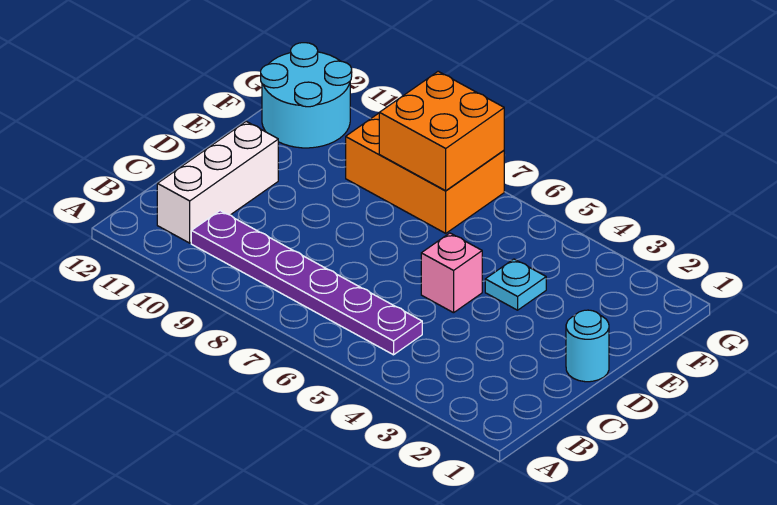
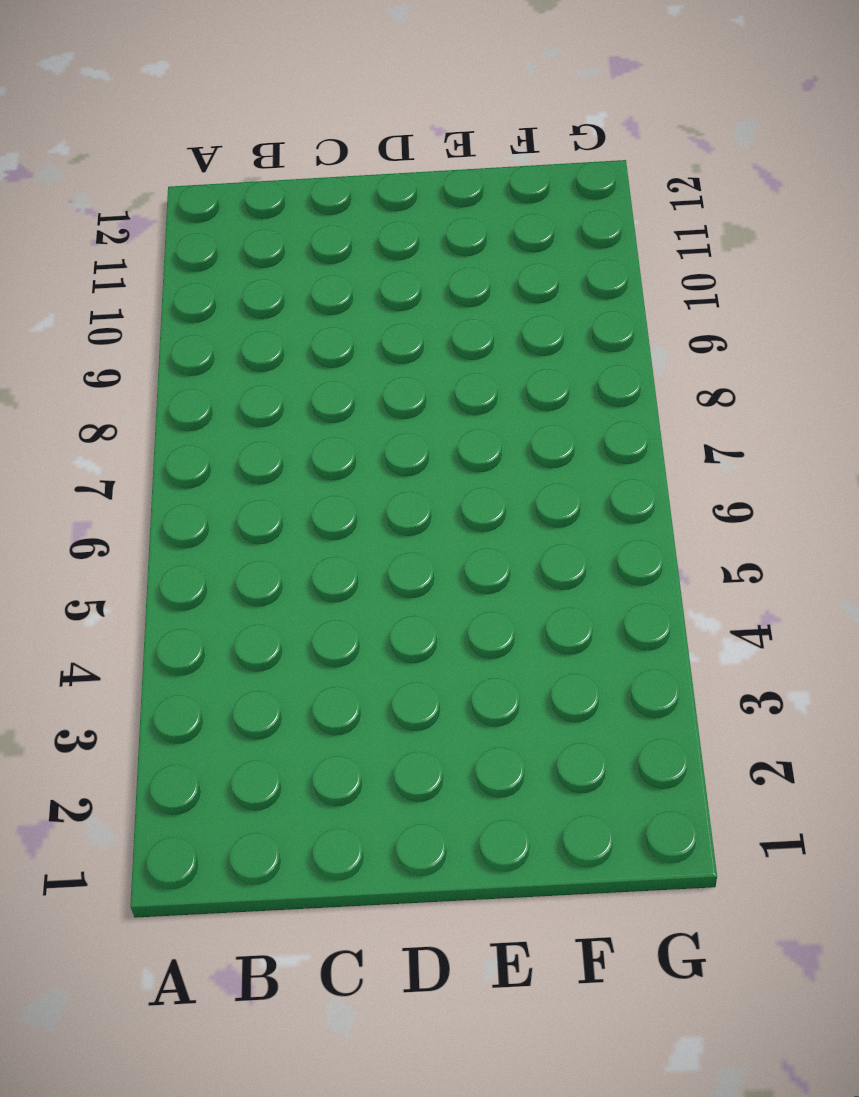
none -> purple 1x6 plate [191,211,422,355]
none -> white 1x3 brick [157,121,278,243]

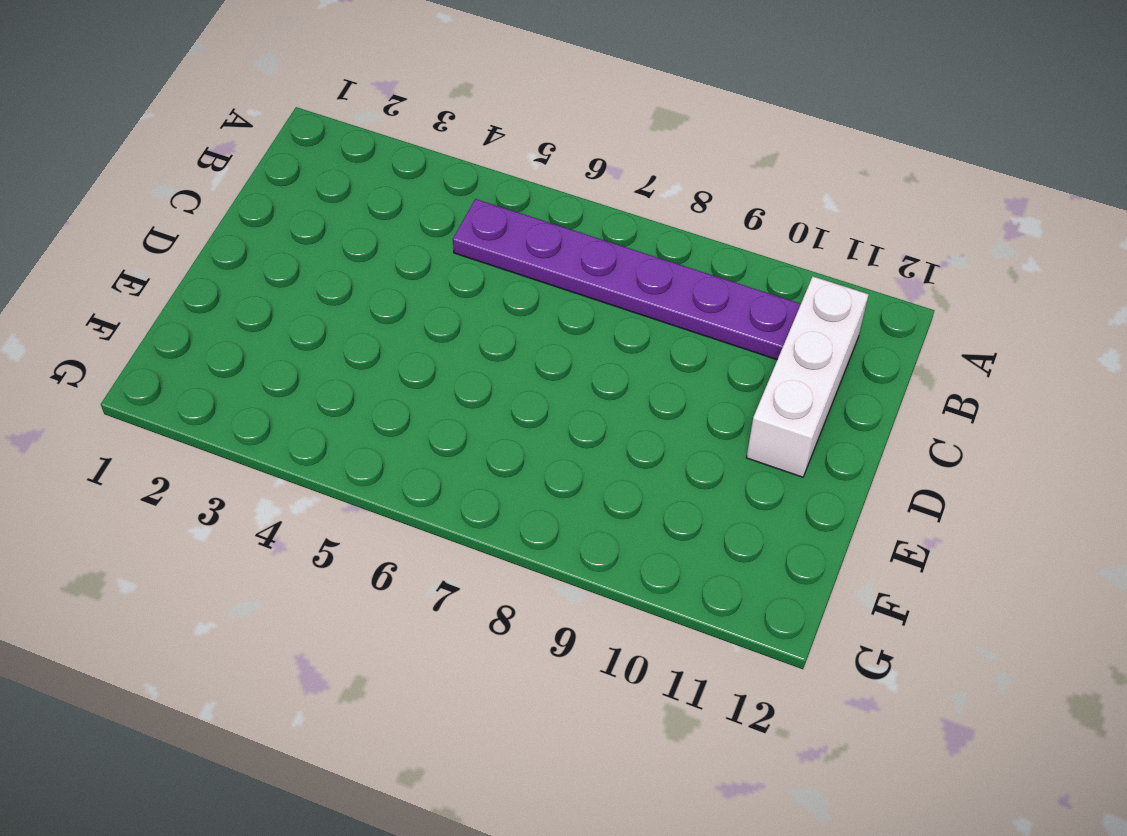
none -> cyan 1x1 round brick [566,310,609,382]
none -> pink 1x1 brick [421,233,482,313]

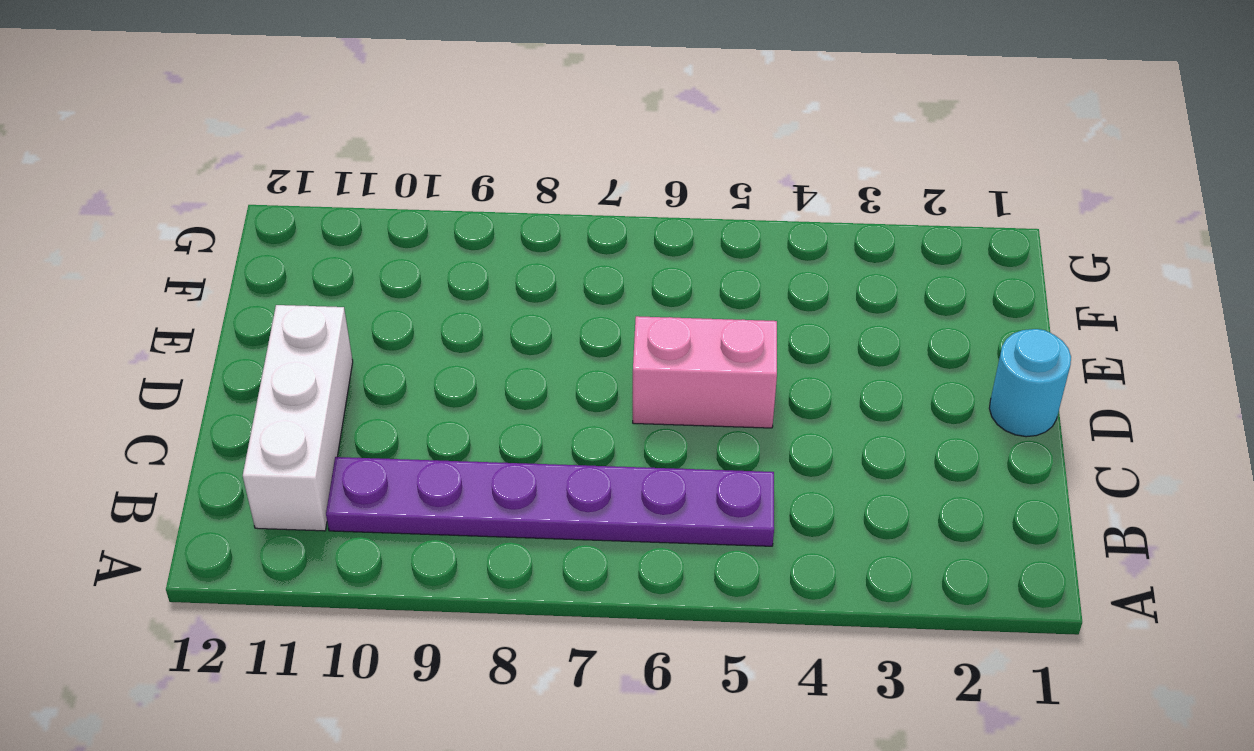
pink 1x2 brick [633,316,777,428] -> pink 1x1 brick [421,233,482,313]
none -> cyan 1x1 plate [485,259,546,310]
none -> orange 2x3 brick [346,113,504,233]

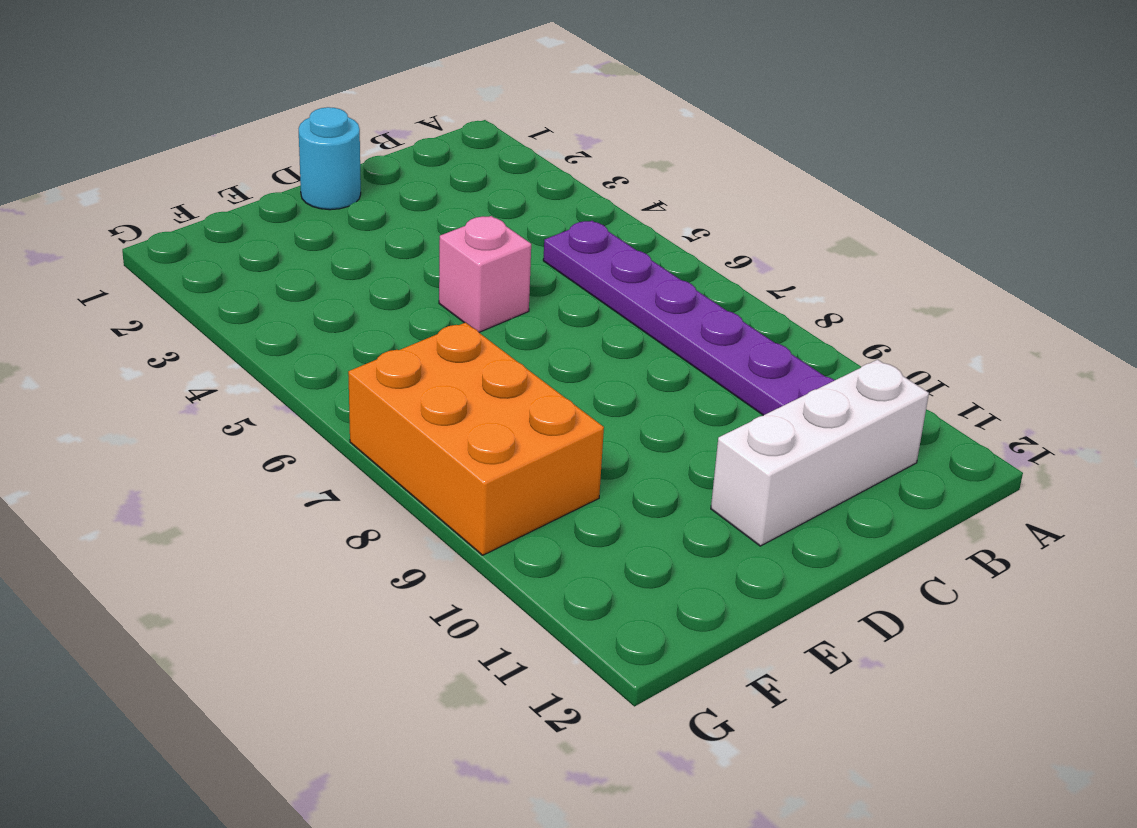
none -> cyan 1x1 plate [485,259,546,310]
none -> cyan 2x2 round brick [261,43,352,148]

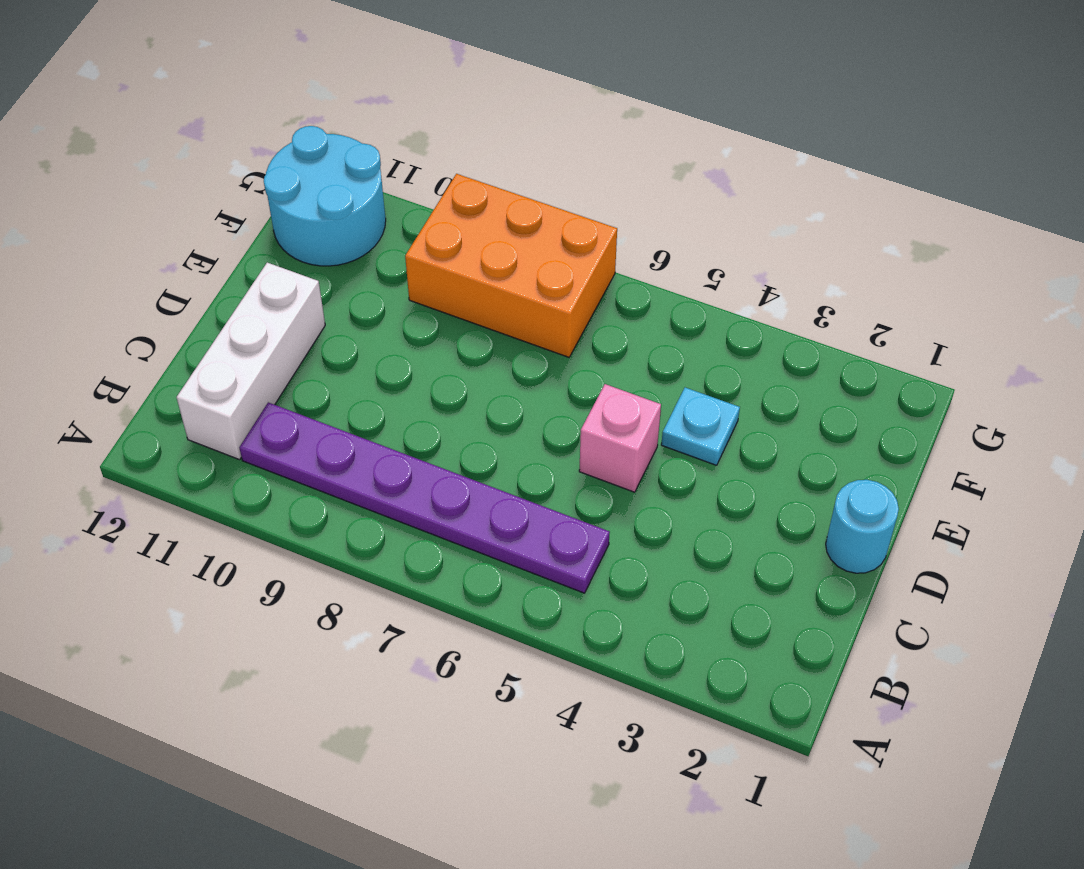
none -> orange 2x2 brick [379,71,504,191]

